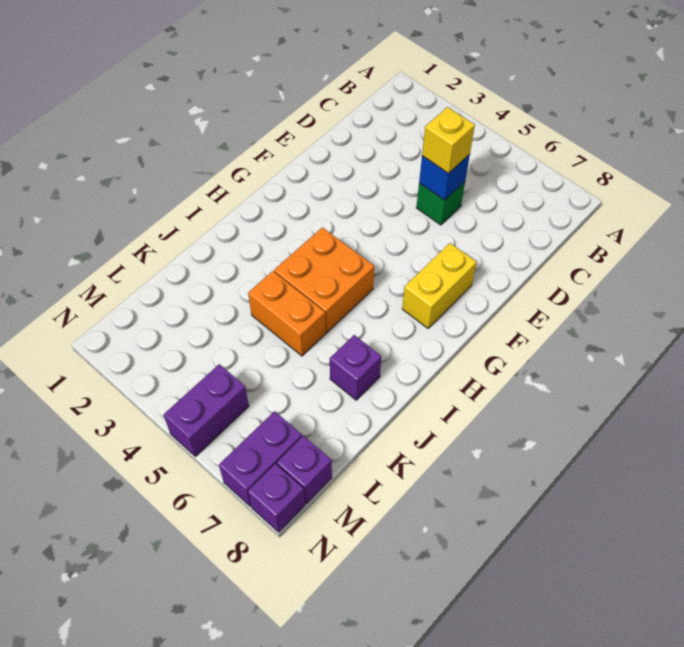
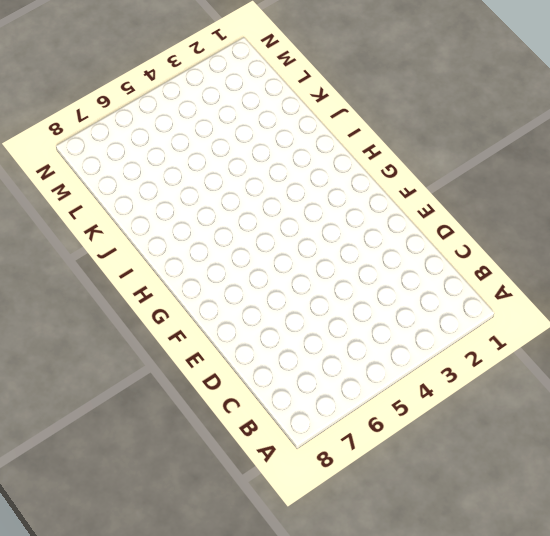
none -> green 1x1 brick [416,182,465,225]
none -> yellow 1x2 brick [402,243,477,328]

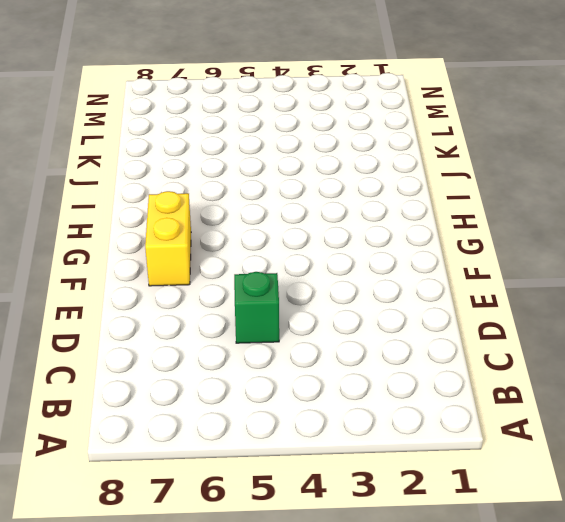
none -> orange 2x2 brick [274,227,374,333]
none -> orange 1x2 brick [248,271,326,356]

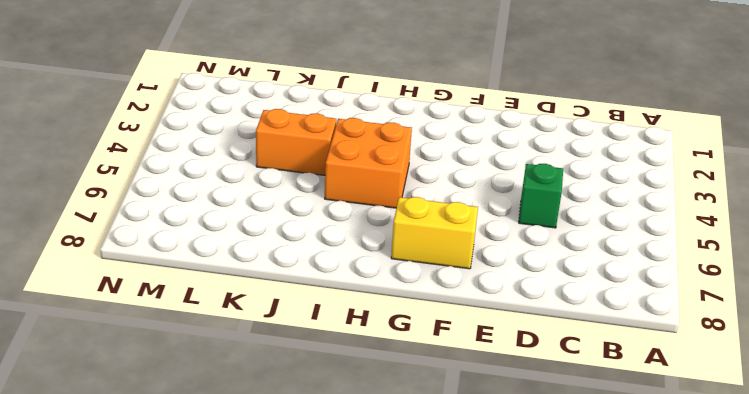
orange 1x2 brick [256,109,336,175] -> orange 1x2 brick turned to [248,271,326,356]
none -> purple 1x1 brick [330,335,381,400]
none -> purple 1x2 brick [163,364,249,456]

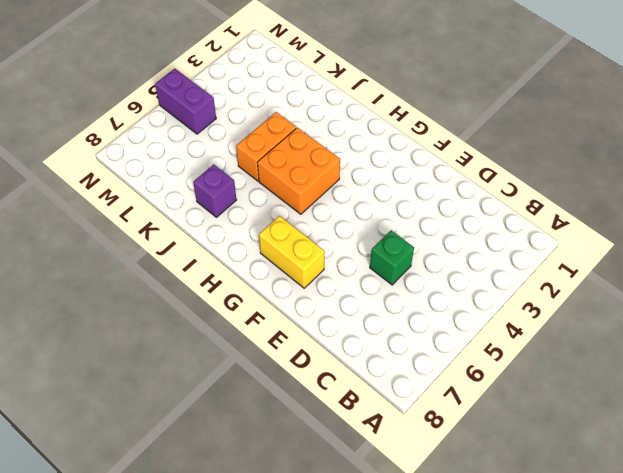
none -> purple 1x2 brick [219,411,302,506]
none -> purple 1x1 brick [277,436,332,504]

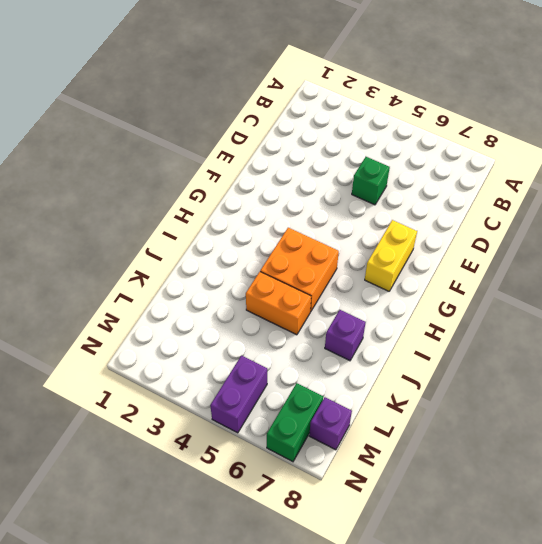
green 1x2 brick [267,383,323,462] -> purple 1x2 brick [219,411,302,506]
none -> purple 1x1 brick [248,464,305,532]
none -> blue 1x1 brick [419,154,470,200]

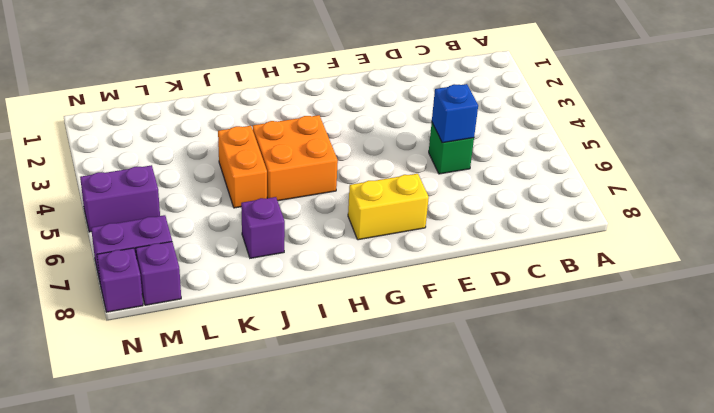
none -> yellow 1x1 brick [422,107,475,173]

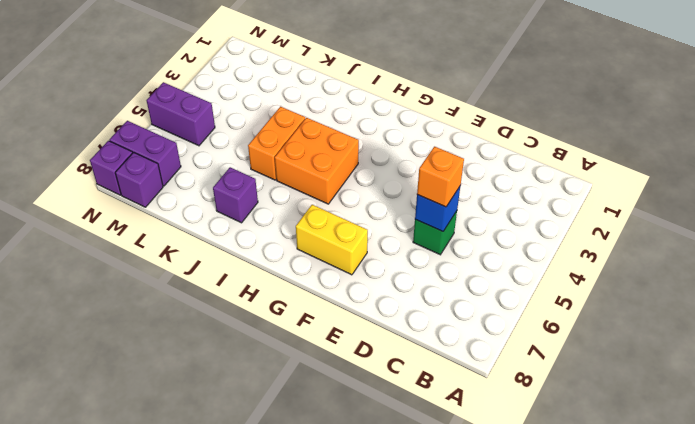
orange 1x1 brick [417,147,464,207] -> yellow 1x1 brick [422,107,475,173]

